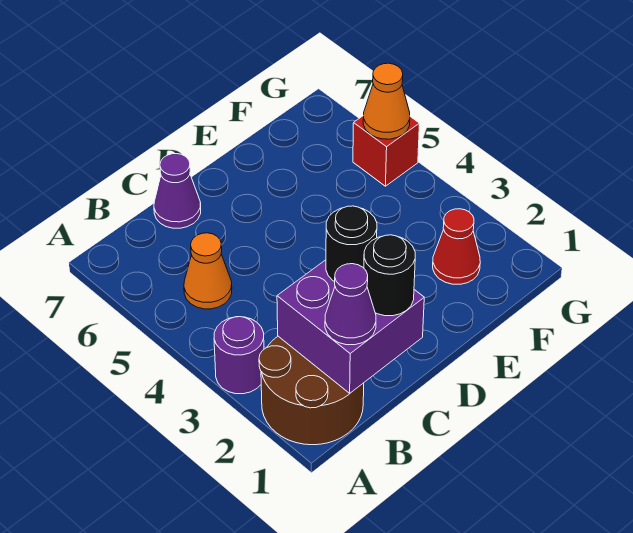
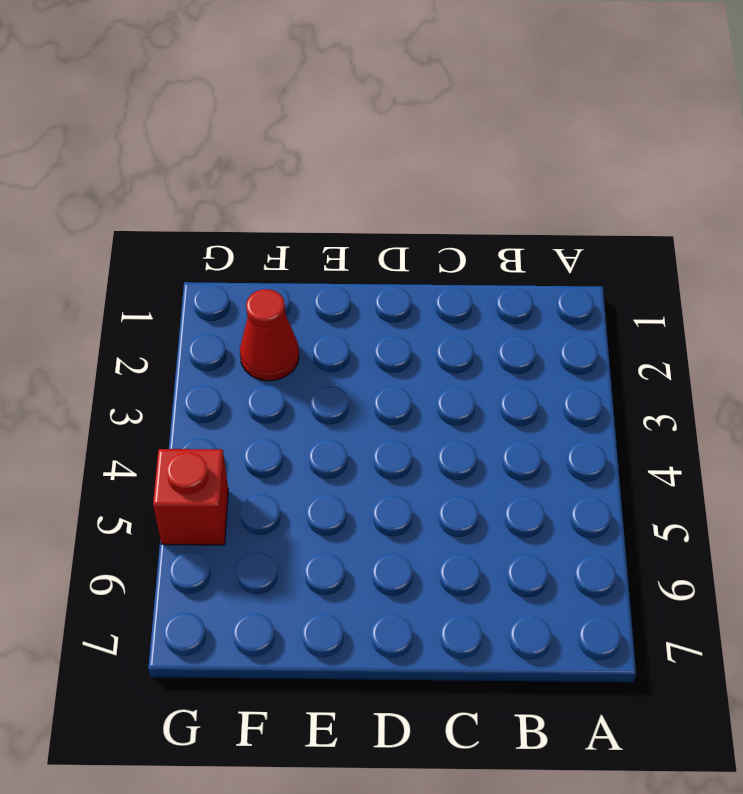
none -> brown 2x2 round brick [259,336,364,445]
none -> purple 1x1 round brick [214,317,264,394]

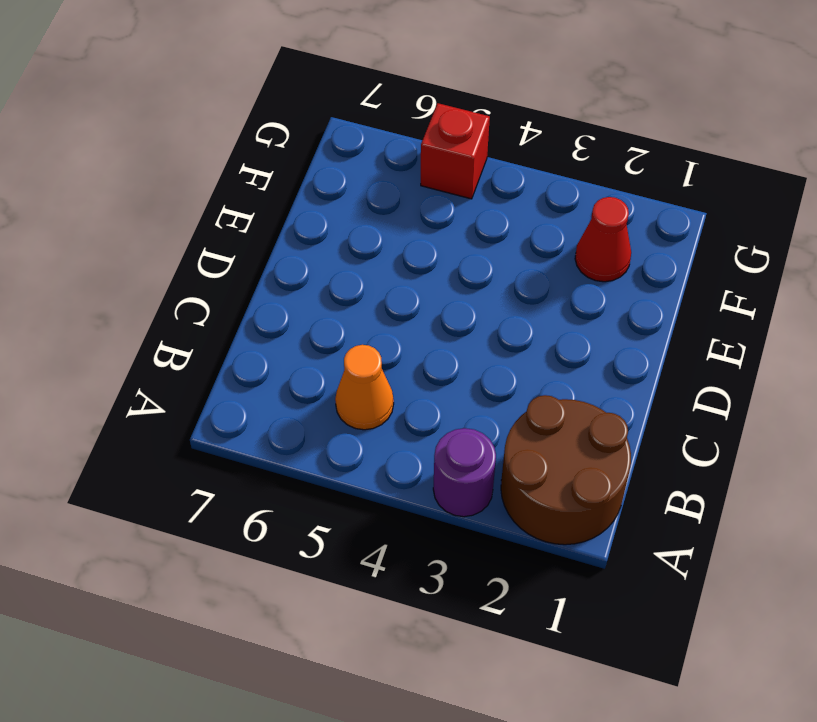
none -> purple 1x1 cone [154,154,201,228]
none -> purple 2x2 brick [277,260,424,393]

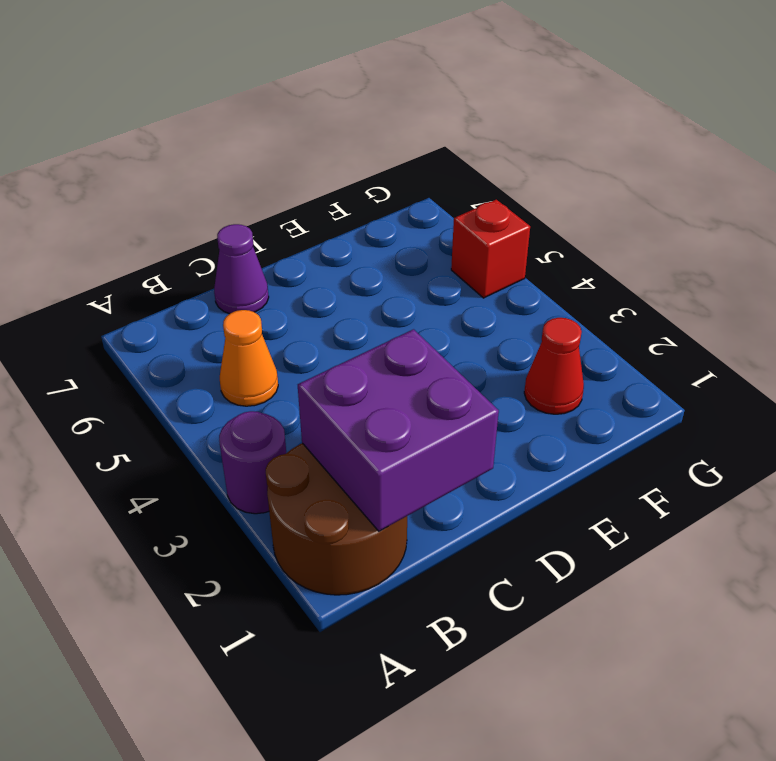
none -> orange 1x1 cone [363,63,410,139]
none -> purple 1x1 cone [325,264,376,345]

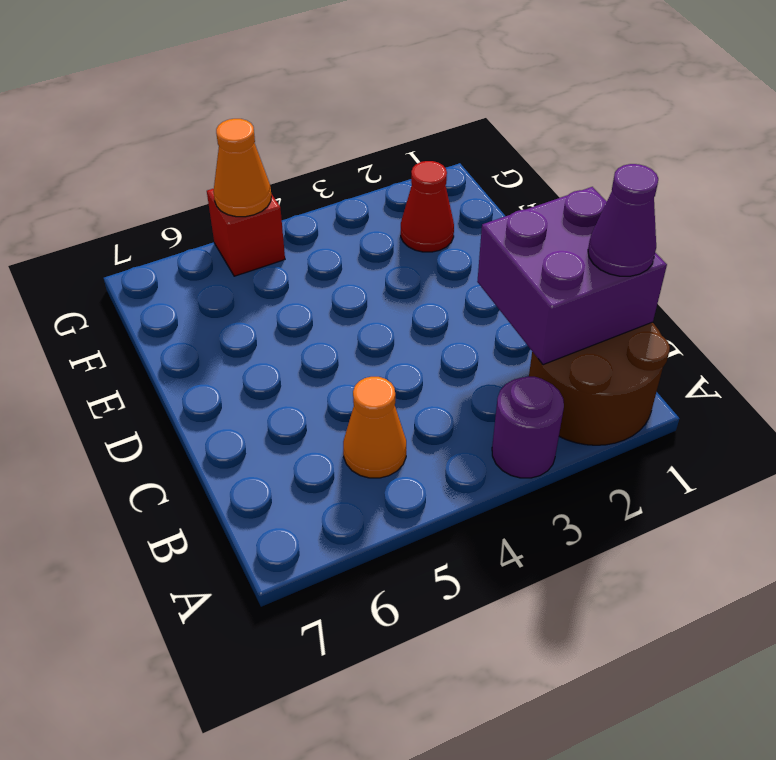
none -> purple 1x1 cone [154,154,201,228]
none -> black 1x1 round brick [364,235,415,316]

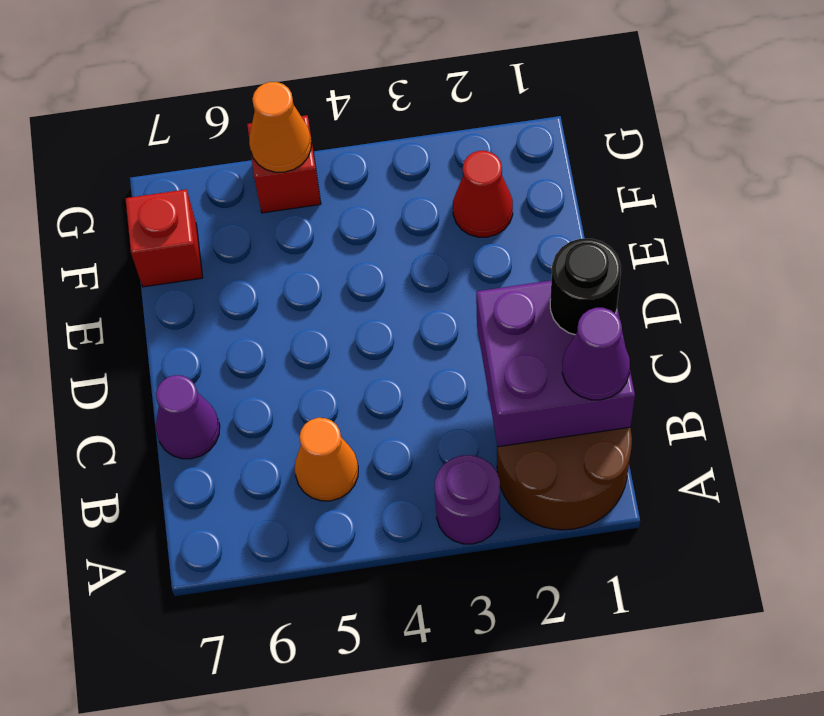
red 1x1 brick [125,189,203,287] -> none
none -> black 1x1 round brick [326,206,377,282]

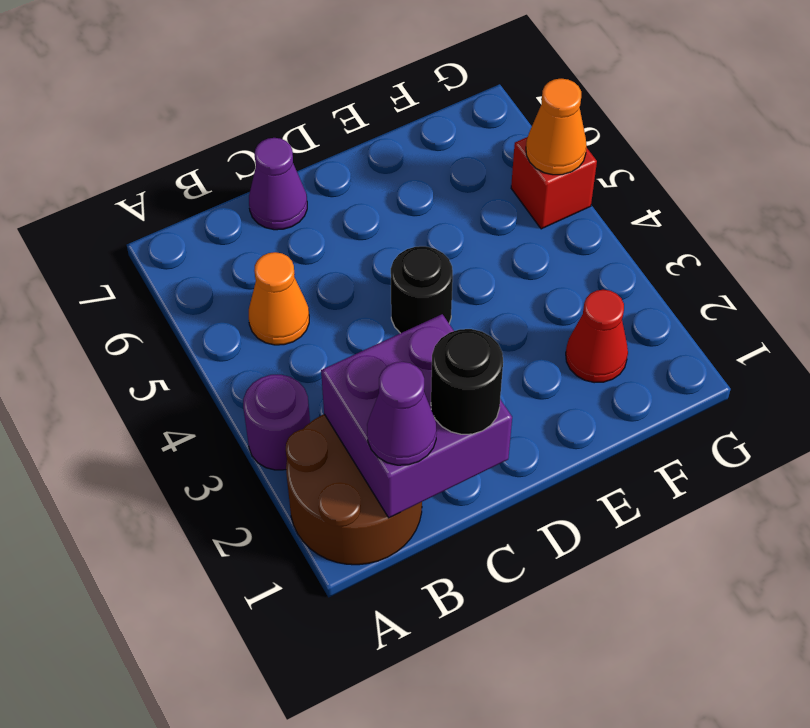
black 1x1 round brick [391,246,453,333] -> black 1x1 round brick moved to [326,206,377,282]

